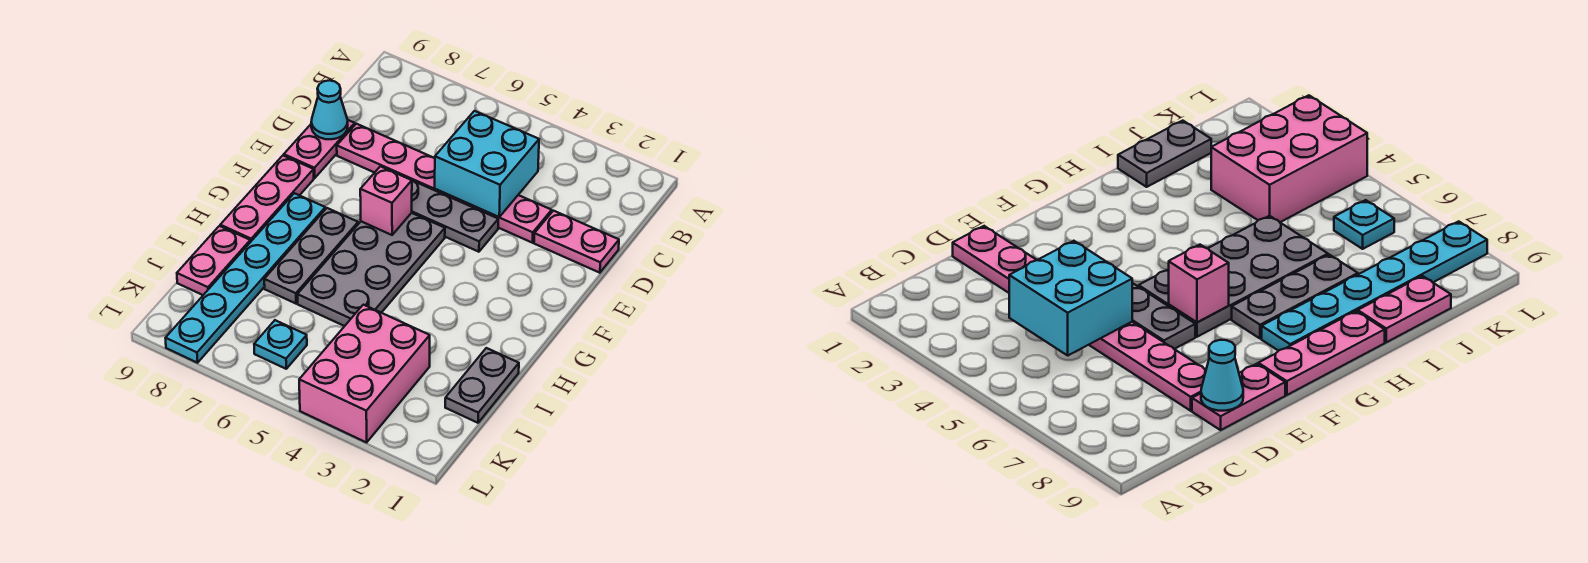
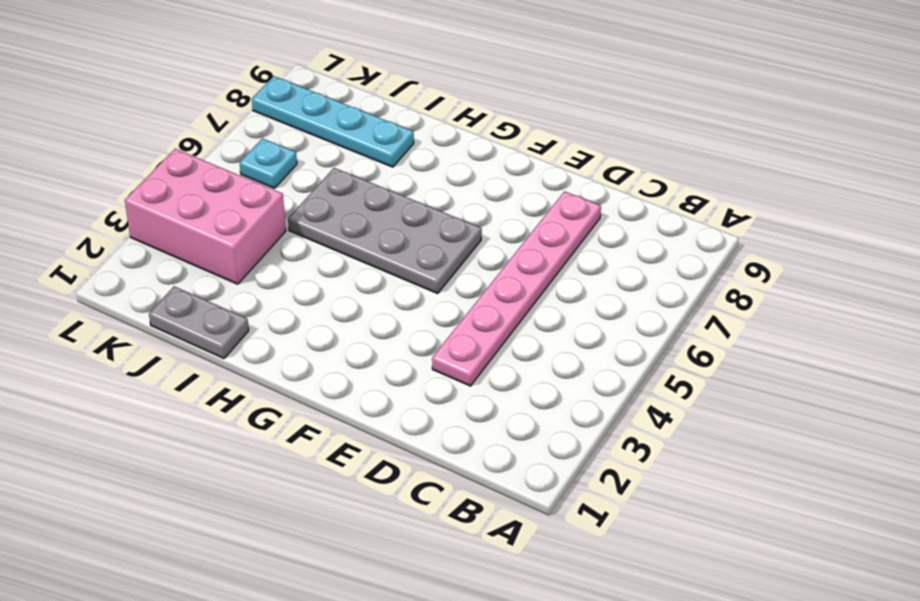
cyan 1x4 plate [252,76,414,167] -> cyan 1x6 plate [166,193,325,363]
none -> pink 1x2 plate [534,211,619,273]
none -> pink 1x2 plate [284,120,355,178]
none -> grey 1x3 plate [412,181,498,252]

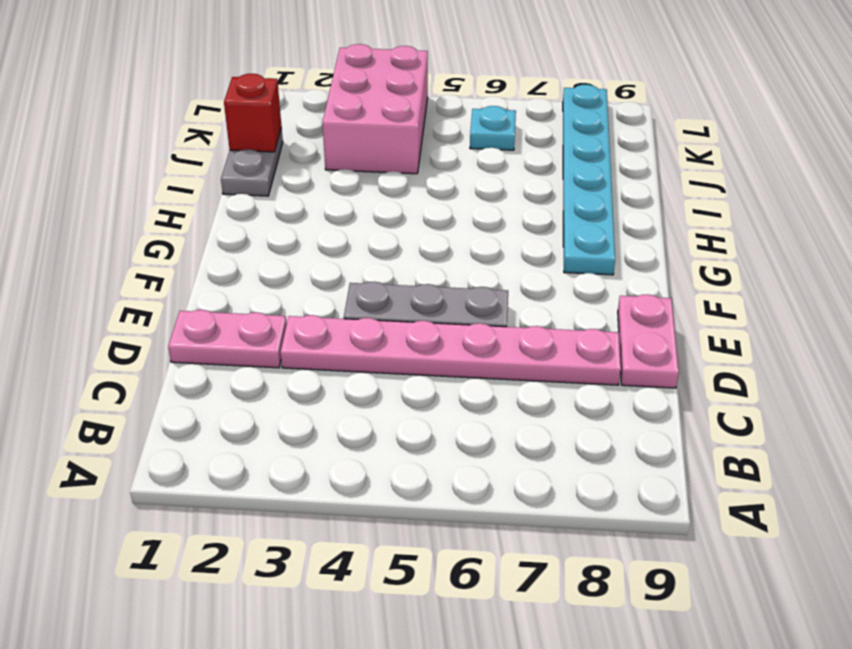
red 1x1 brick [224,74,282,152] -> none
none -> grey 2x4 plate [297,213,445,326]
none -> pink 1x3 plate [220,155,314,242]
none -> grey 1x3 plate [264,208,358,304]

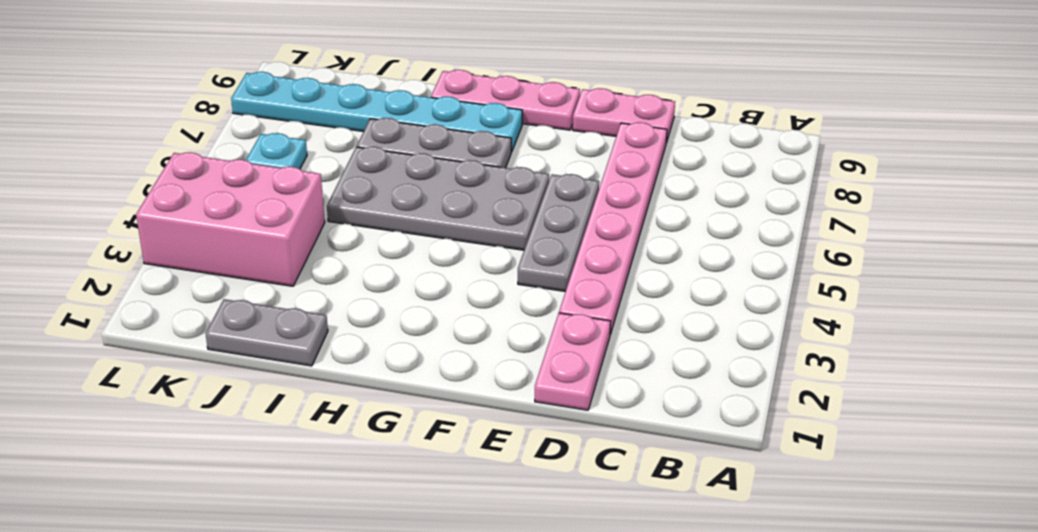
none -> pink 1x2 plate [177,226,250,295]
none -> cyan 2x2 brick [435,111,539,217]
none -> cyan 1x1 cone [311,80,348,139]

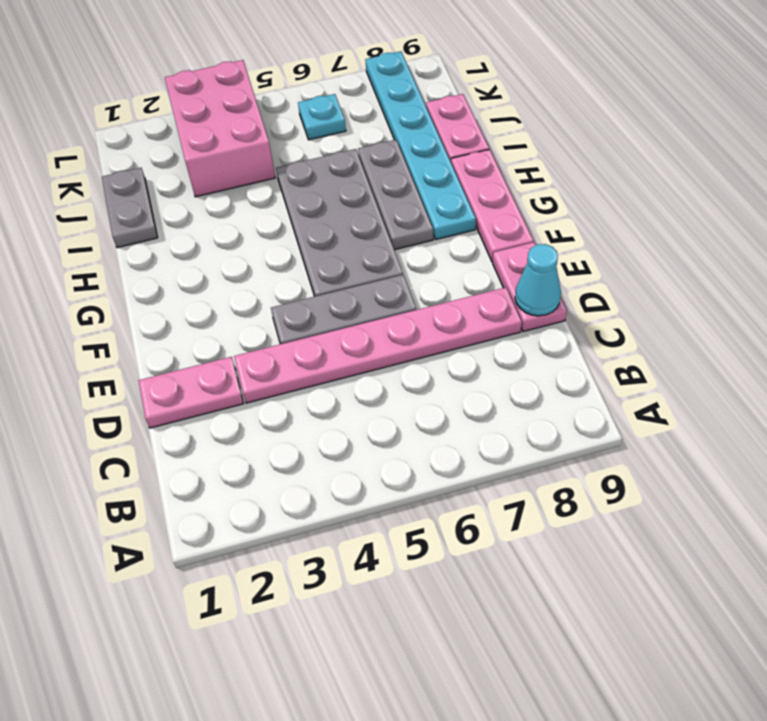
none -> cyan 2x2 brick [435,111,539,217]
none -> pink 1x1 brick [360,166,412,235]

